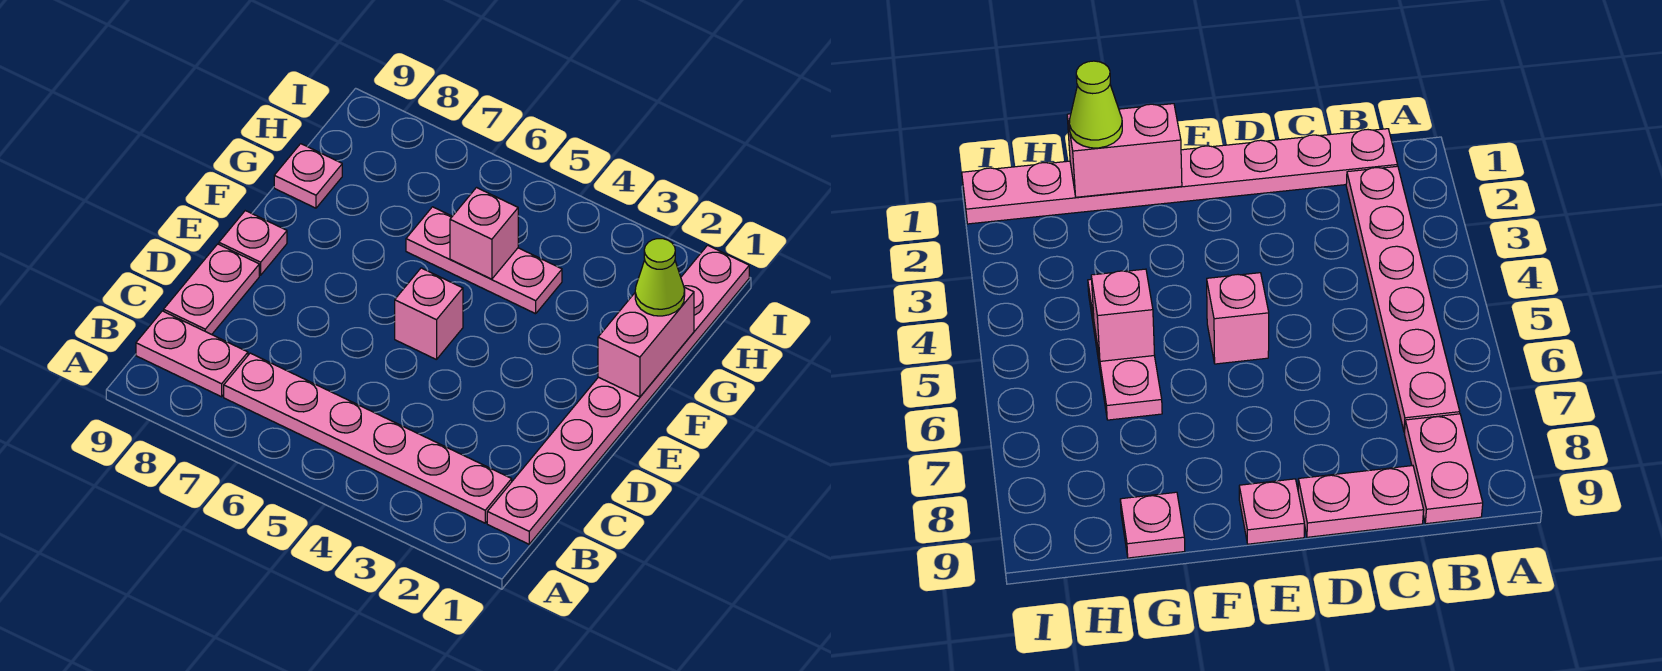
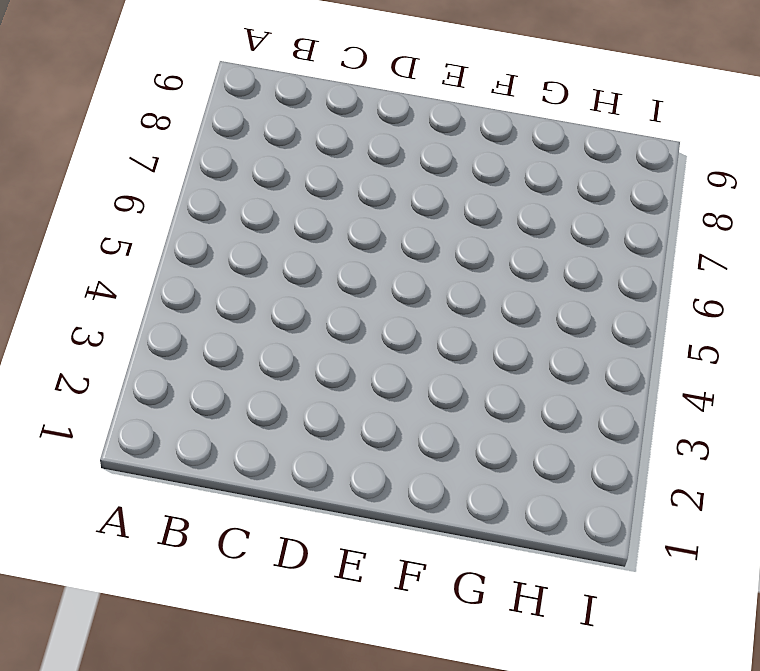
none -> pink 1x8 plate [487,245,749,544]
none -> pink 1x6 plate [224,353,512,523]

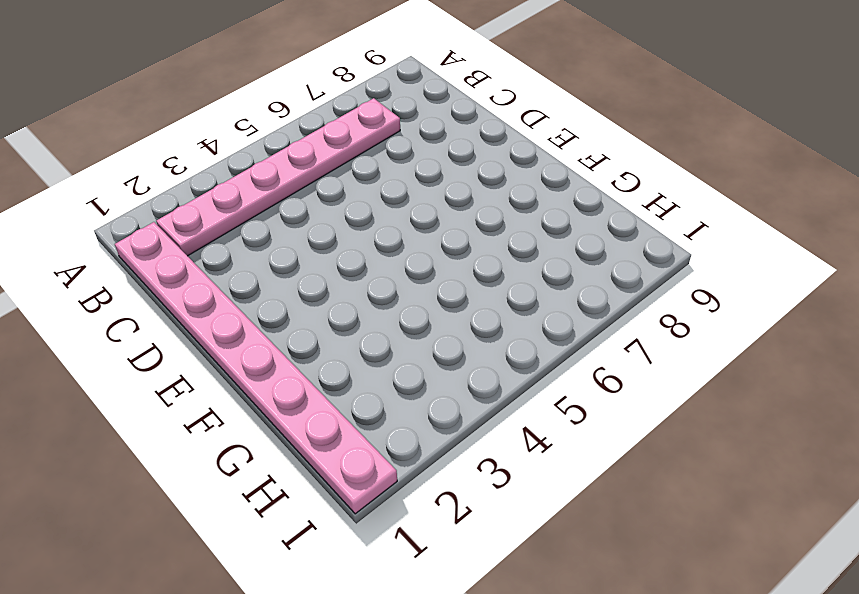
none -> pink 1x2 plate [136,311,248,397]
none -> pink 1x2 plate [164,244,259,335]

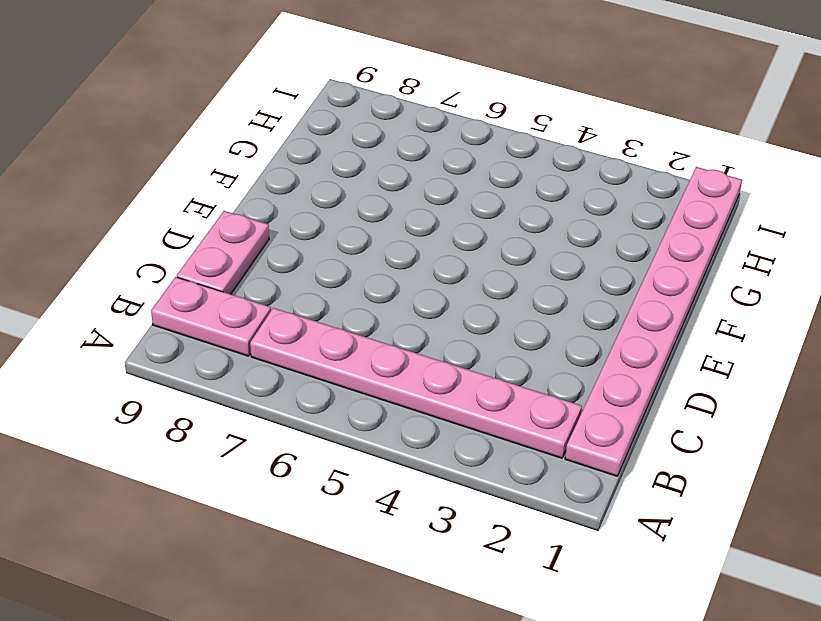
none -> pink 1x1 brick [395,268,463,360]
none -> pink 1x1 plate [219,211,287,275]

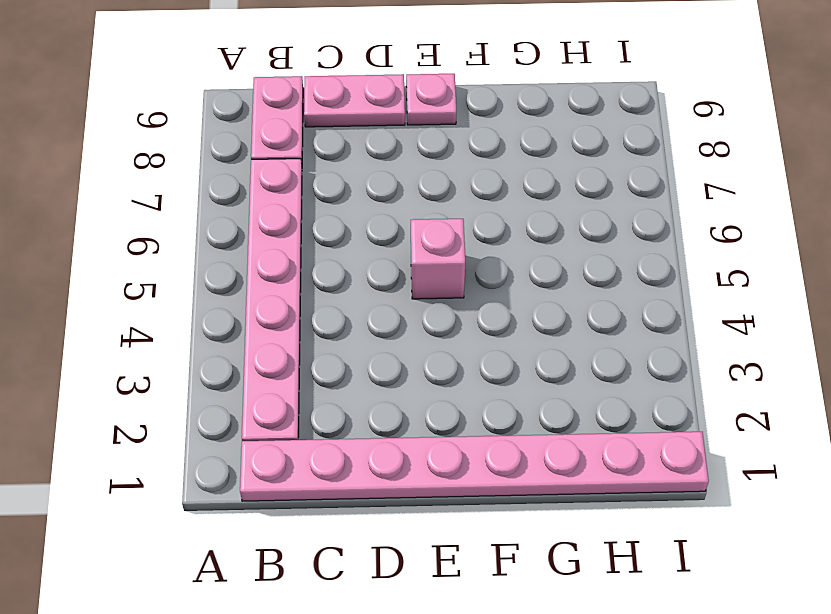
none -> pink 1x3 plate [406,207,562,314]
none -> pink 1x1 plate [274,144,342,208]

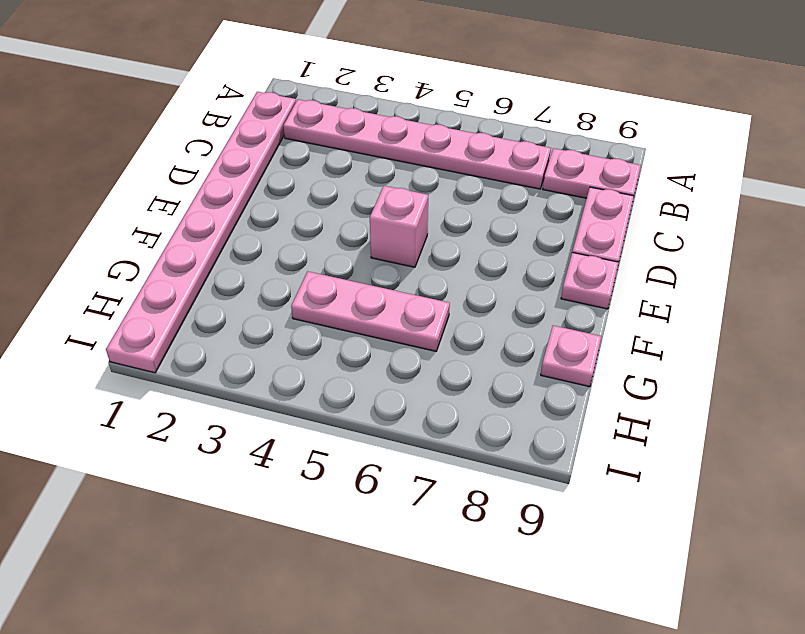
none -> pink 1x2 brick [598,287,694,397]
none -> pink 1x1 brick [450,188,518,279]

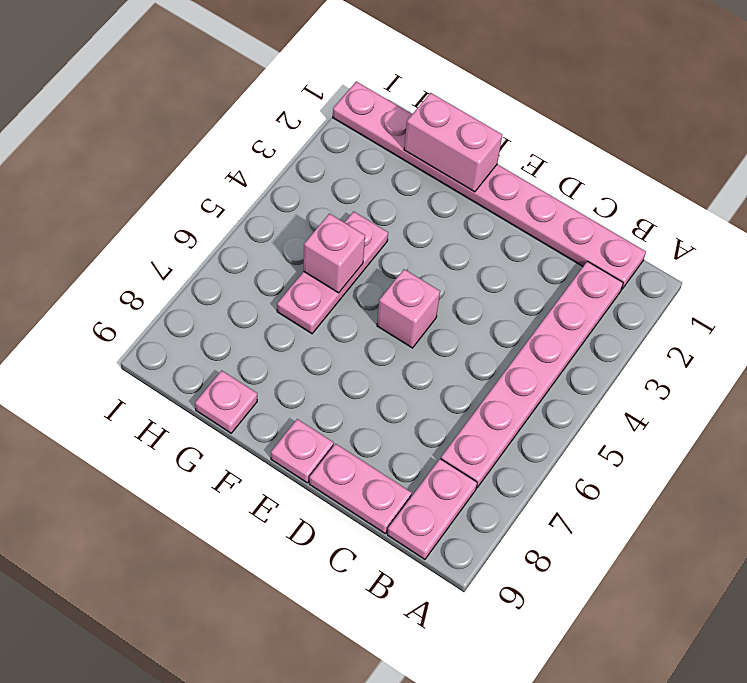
none -> lime 1x1 cone [635,239,685,316]

